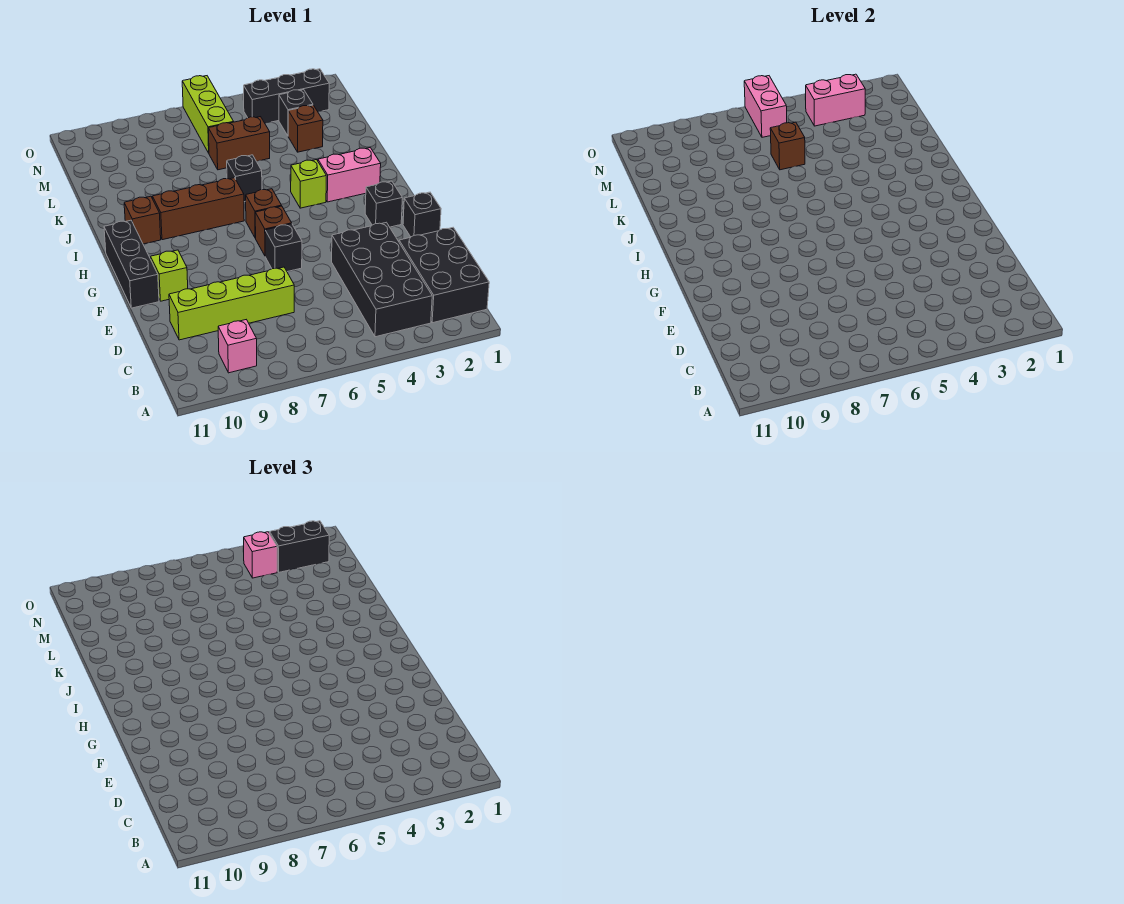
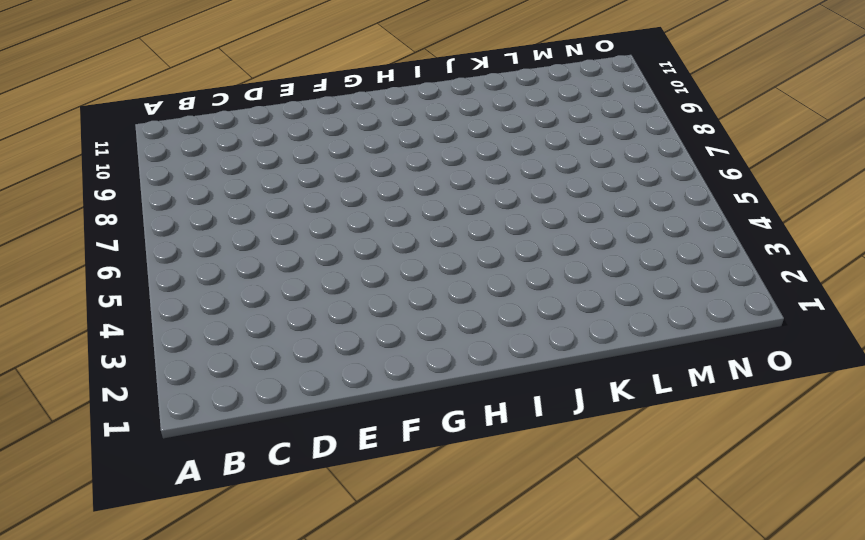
none -> black 2x3 brick [399,228,489,323]
none -> black 2x4 brick [332,222,432,337]
none -> pink 1x1 brick [218,320,257,373]

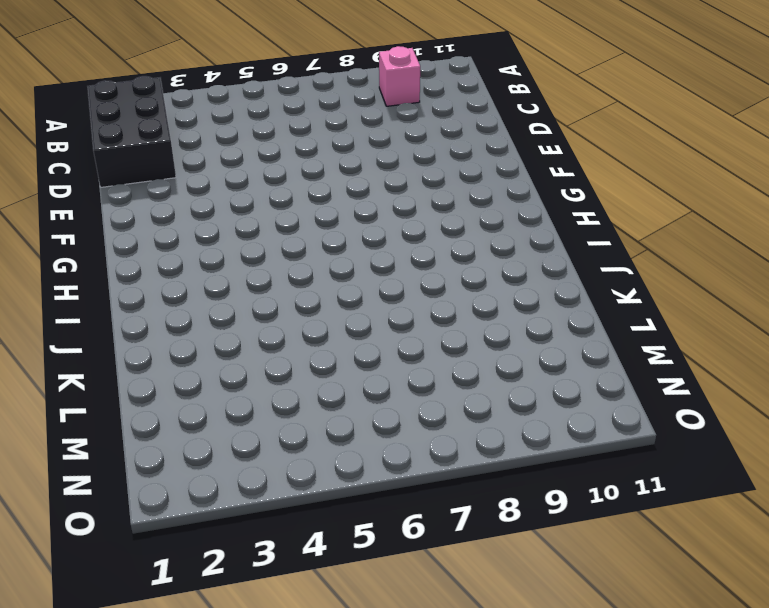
none -> black 2x4 brick [332,222,432,337]
none -> lime 1x4 brick [169,267,294,340]
none -> black 1x1 brick [403,192,441,237]

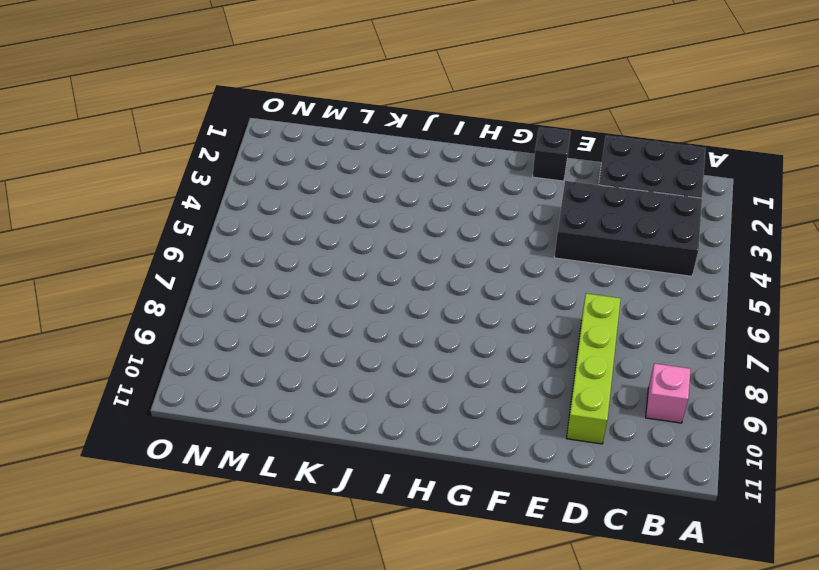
none -> black 1x1 brick [265,224,302,272]
none -> lime 1x1 brick [151,250,188,301]
none -> black 1x3 brick [104,220,159,308]

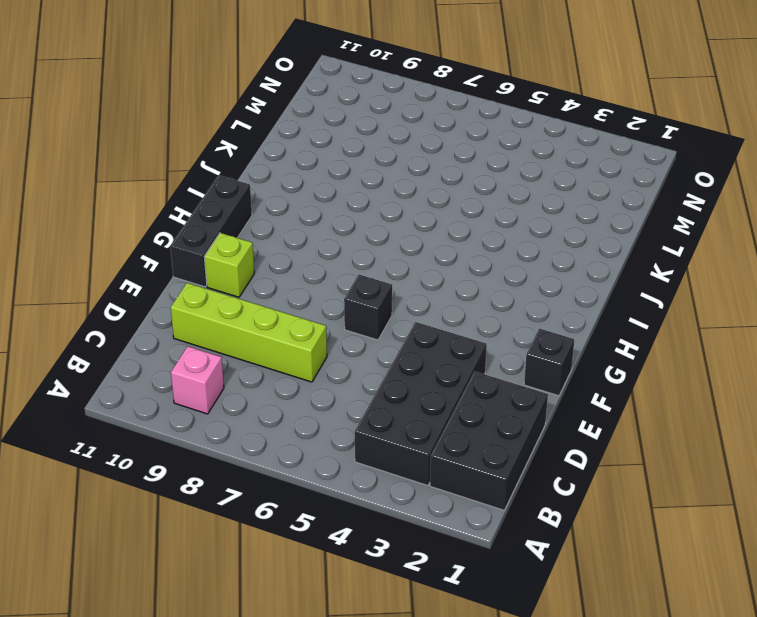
none -> black 1x1 brick [365,181,402,227]
none -> brown 1x1 brick [255,206,292,255]
none -> brown 1x1 brick [245,189,282,238]

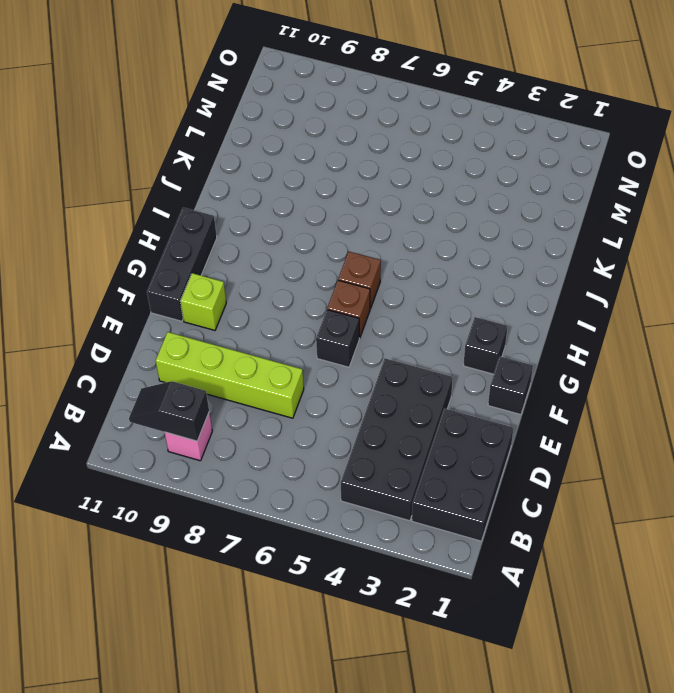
black 1x2 slope [129,381,209,441] -> none
none -> pink 1x2 brick [318,148,381,202]
none -> lime 1x1 brick [291,160,326,208]
none -> brown 1x3 brick [152,178,244,240]

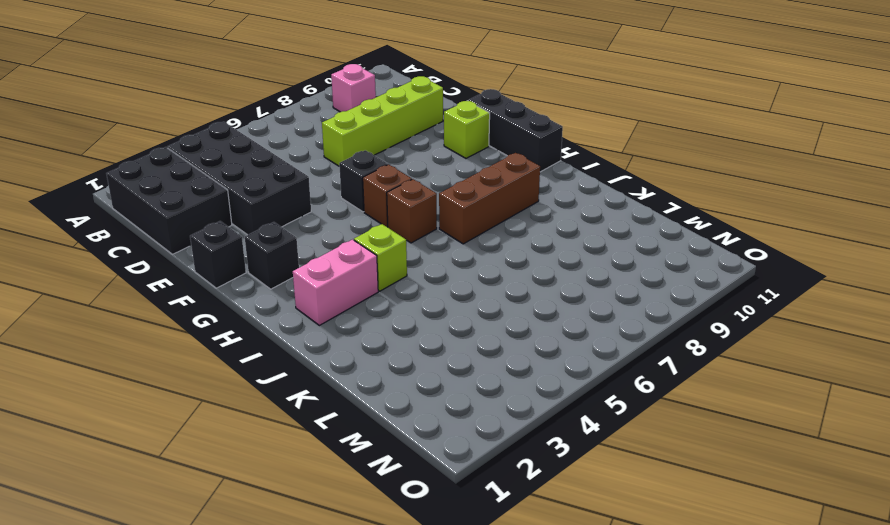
none -> brown 1x1 brick [124,196,161,244]
none -> black 1x1 brick [227,155,262,202]
none -> brown 1x1 brick [288,105,323,152]

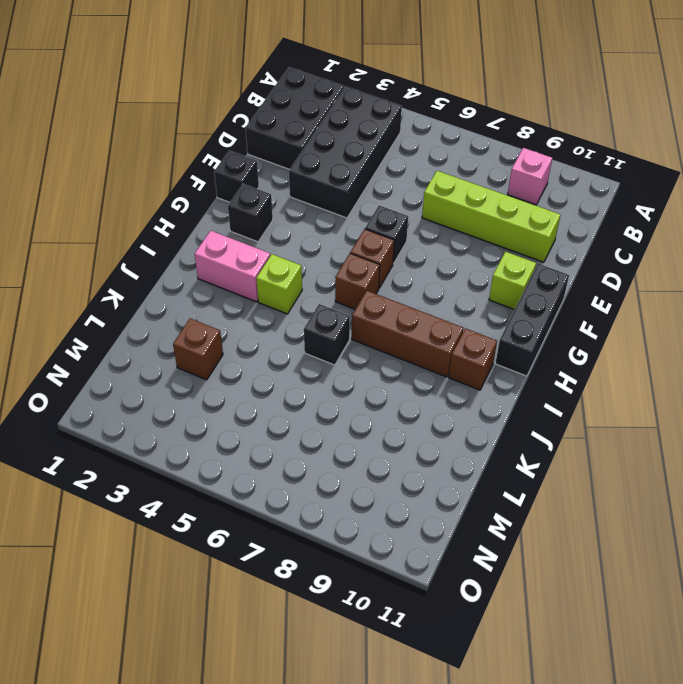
none -> brown 1x2 brick [208,117,270,170]
none -> black 1x1 brick [279,90,313,136]
none -> lime 1x3 brick [182,76,233,153]

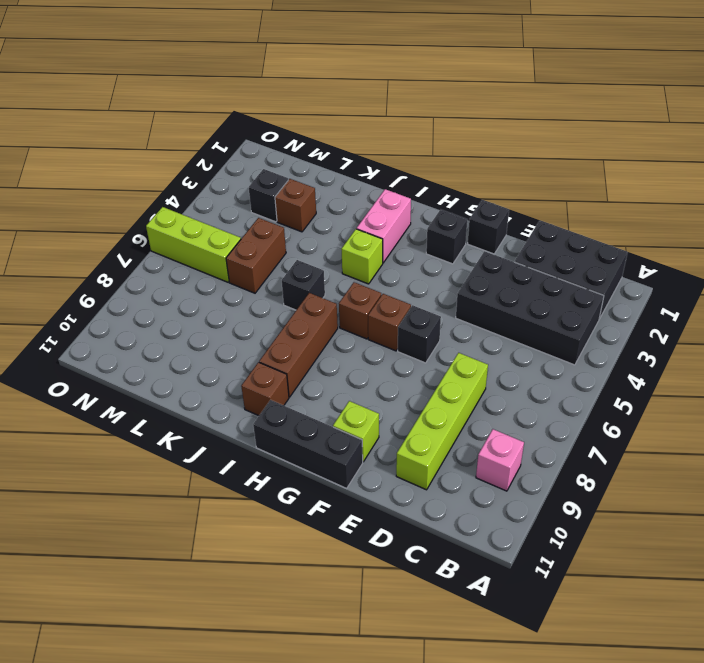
none -> black 1x3 brick [243,69,329,123]
none -> brown 1x1 brick [770,122,805,170]
none -> pink 1x2 brick [805,74,865,126]

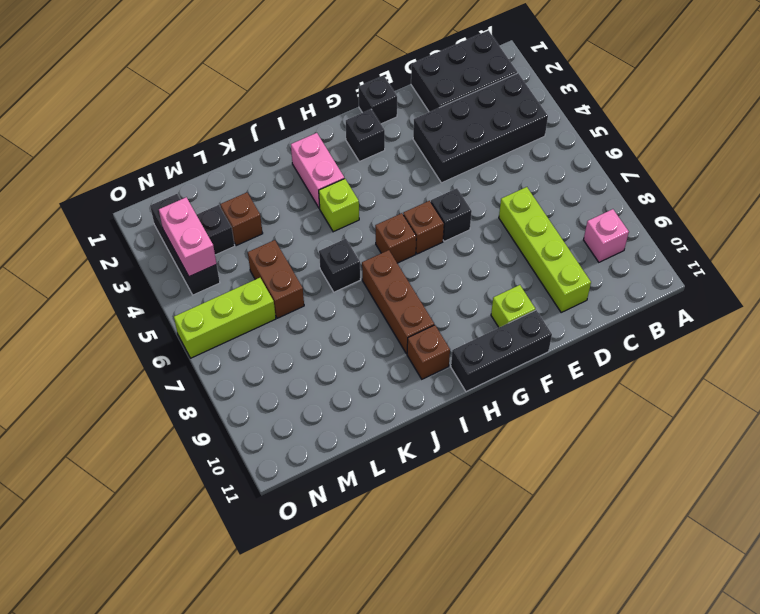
none -> brown 1x1 brick [770,122,805,170]
none -> pink 1x2 brick [744,76,787,137]
none -> black 1x2 brick [270,521,329,572]

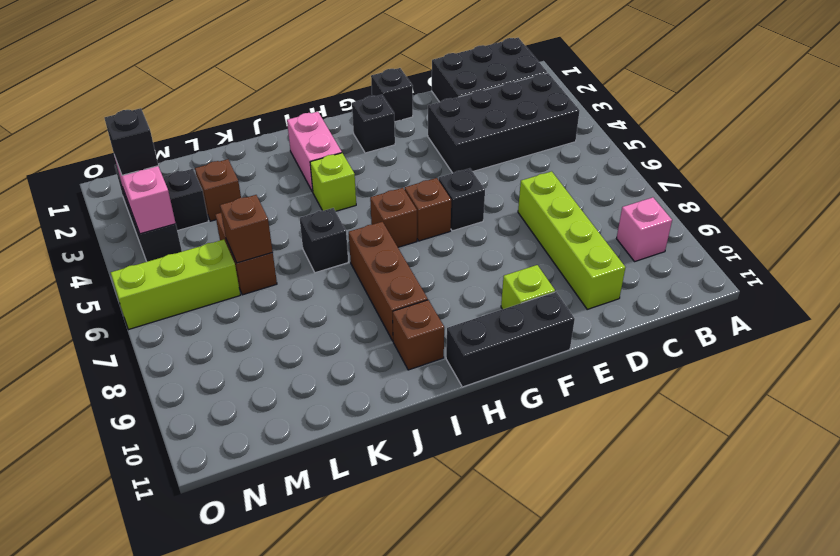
black 1x1 brick [105,108,158,175] -> black 1x2 brick [270,521,329,572]
none -> pink 1x2 brick [744,76,787,137]
none -> pink 1x1 brick [243,532,277,578]

